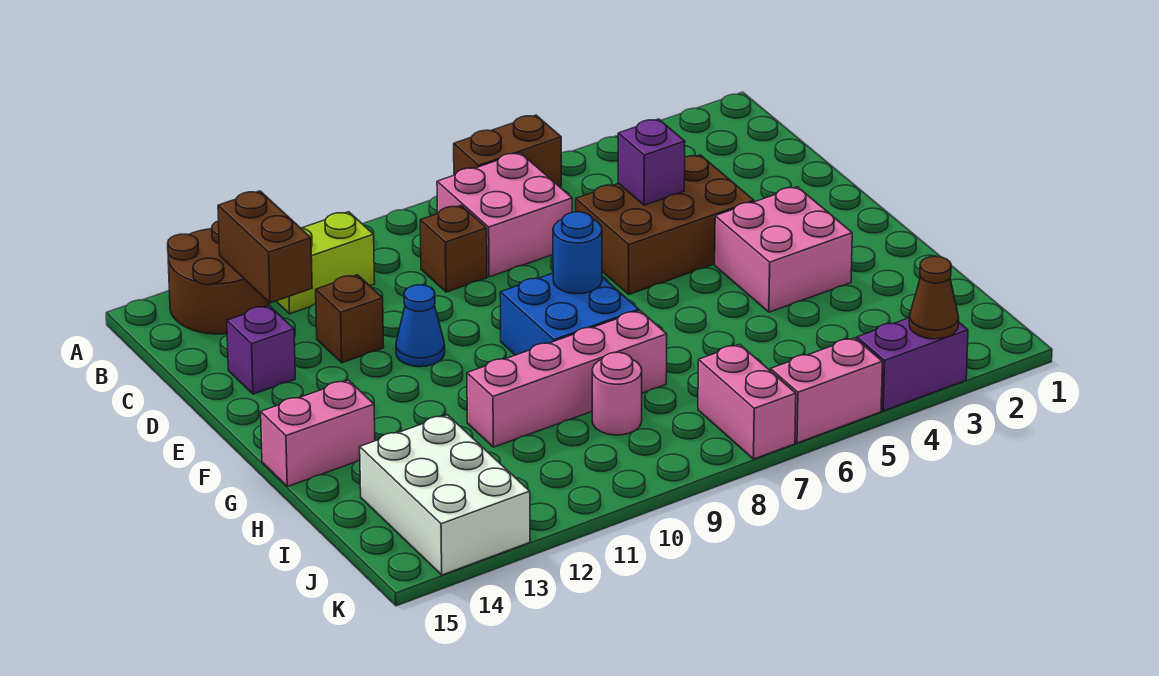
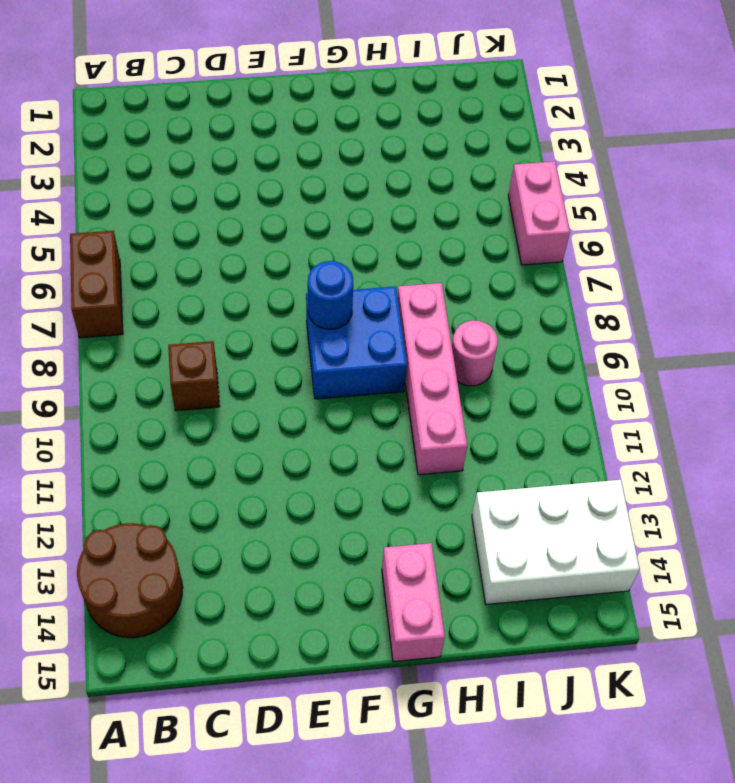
none -> pink 2x2 brick [437,153,572,277]
none -> lime 1x2 brick [276,212,375,314]
none -> brown 2x3 brick [576,155,754,294]

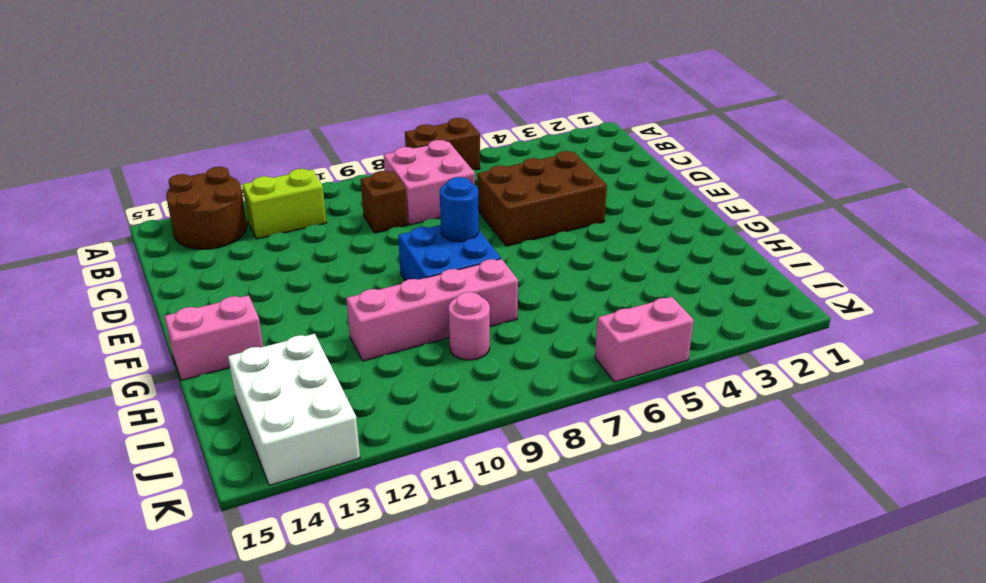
none -> brown 1x1 brick [316,275,384,363]
none -> purple 1x1 brick [227,306,295,394]
none -> blue 1x1 cone [396,285,445,367]

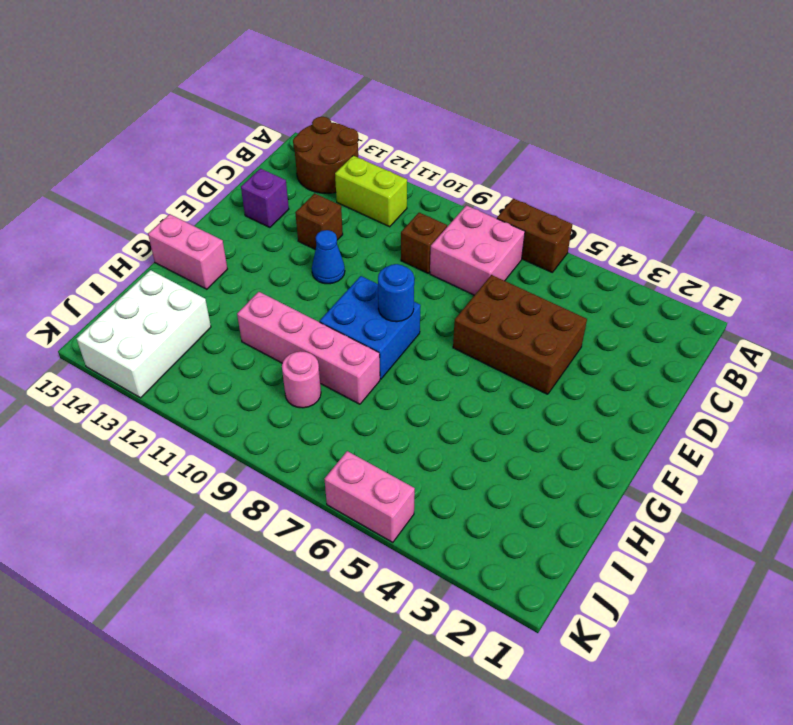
none -> pink 2x2 brick [715,187,852,312]
none -> pink 1x2 brick [698,344,796,459]
none -> purple 1x2 brick [857,318,968,411]

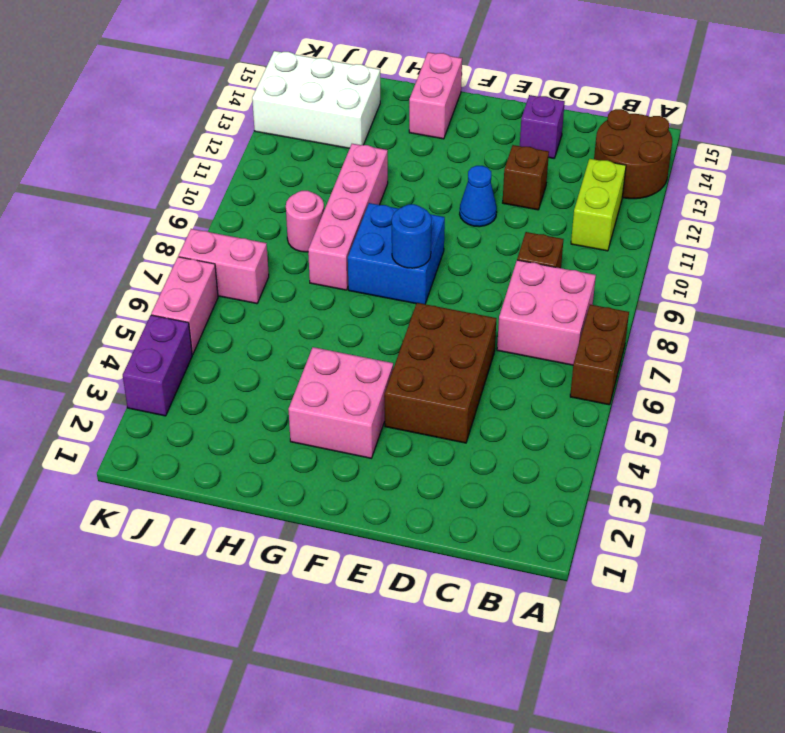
none -> brown 1x2 brick [218,191,312,303]
none -> purple 1x1 brick [618,119,685,205]
none -> brown 1x1 cone [909,257,959,339]

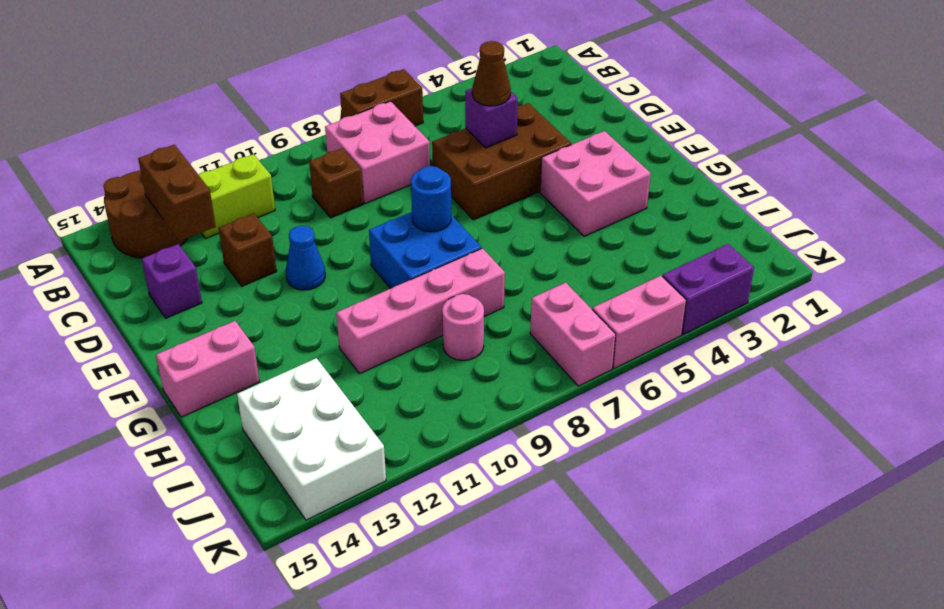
brown 1x1 cone [472,41,511,106] -> brown 1x1 cone moved to [909,257,959,339]

